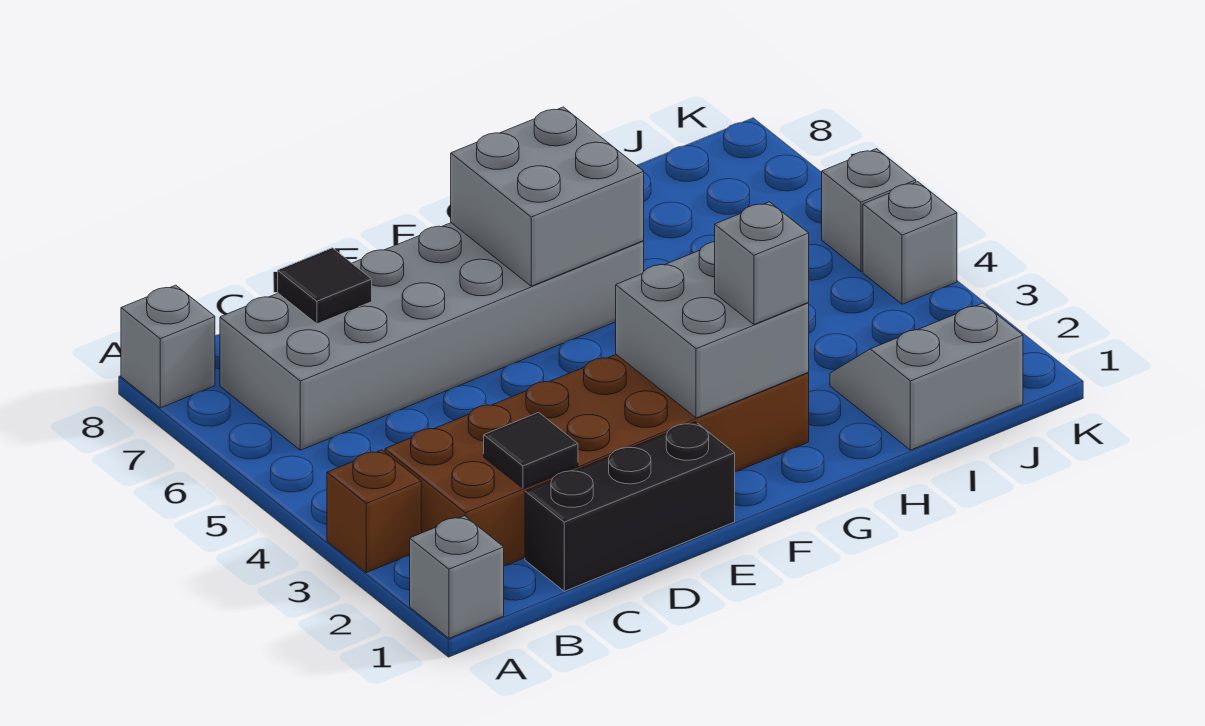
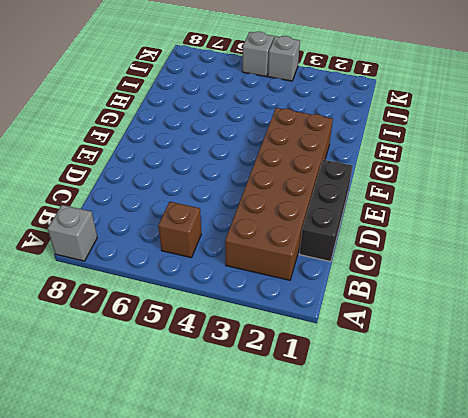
brown 1x1 brick [158,202,201,258] -> brown 1x1 brick moved to [327,450,421,573]
none -> grey 1x1 brick [410,516,504,638]
none -> grey 2x6 brick [220,223,644,450]
none -> grey 2x2 slope [830,303,1023,450]

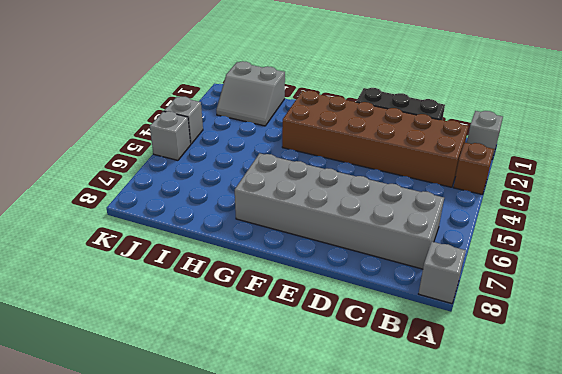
none -> black 1x1 tile [484,412,578,488]
none -> black 1x1 tile [278,248,372,324]
none -> grey 2x2 brick [616,242,809,418]

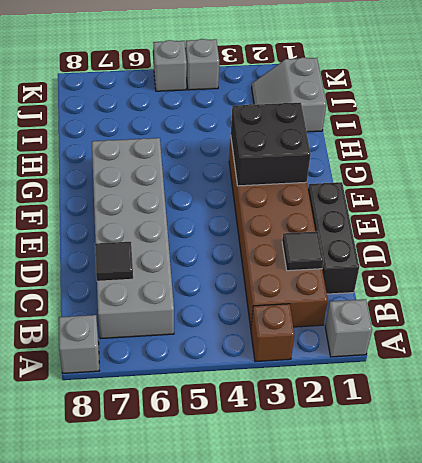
black 2x2 brick [231,103,311,186] -> grey 2x2 brick [616,242,809,418]
none -> grey 2x2 brick [451,107,644,286]
none -> grey 1x1 brick [715,202,809,324]

